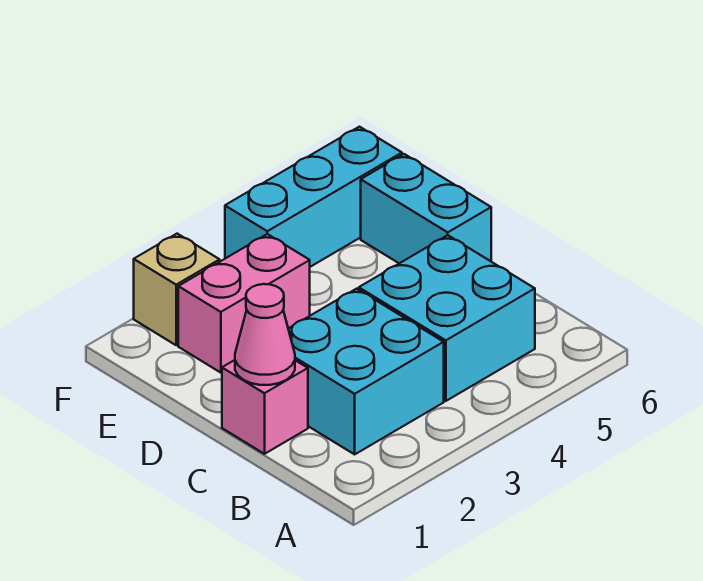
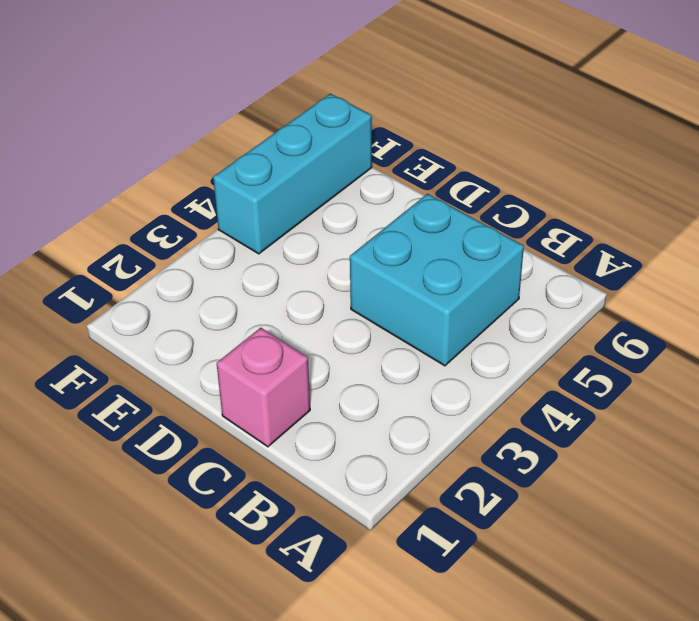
none -> cyan 2x2 brick [288,289,444,454]
none -> cyan 1x2 brick [361,154,491,263]

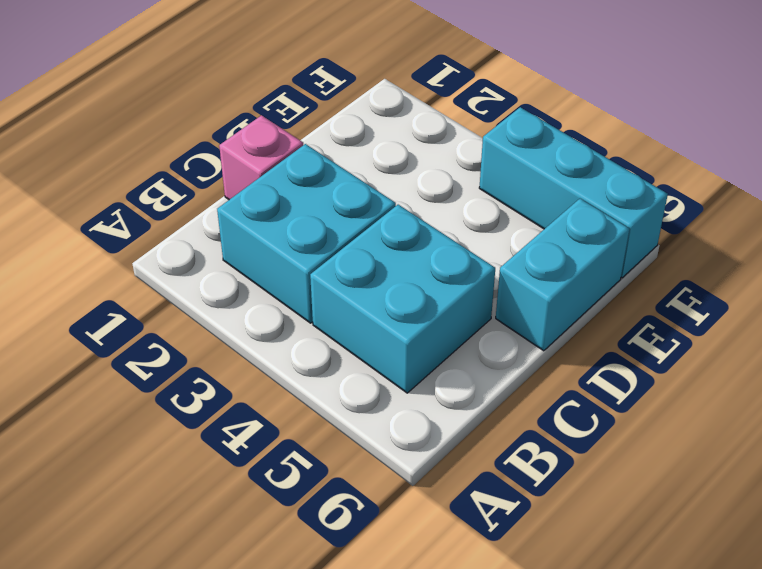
none -> pink 1x2 brick [178,234,310,373]
none -> tan 1x1 brick [134,234,220,345]

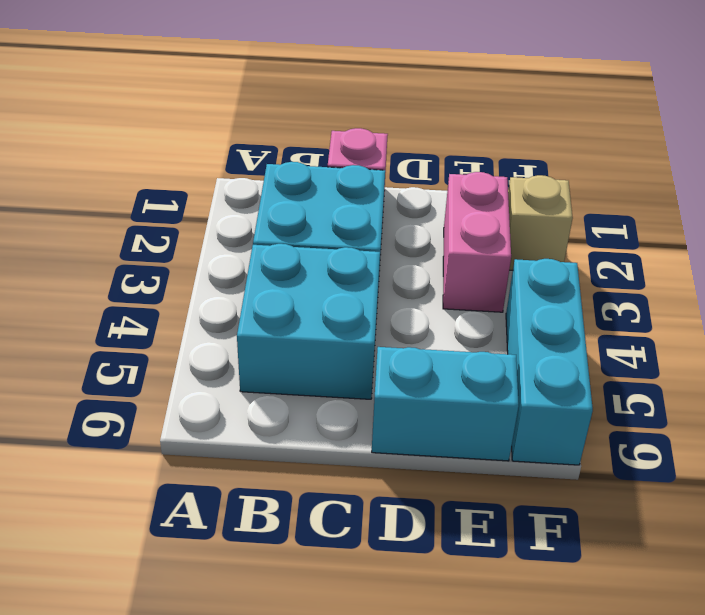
none -> pink 1x1 cone [235,284,295,385]

